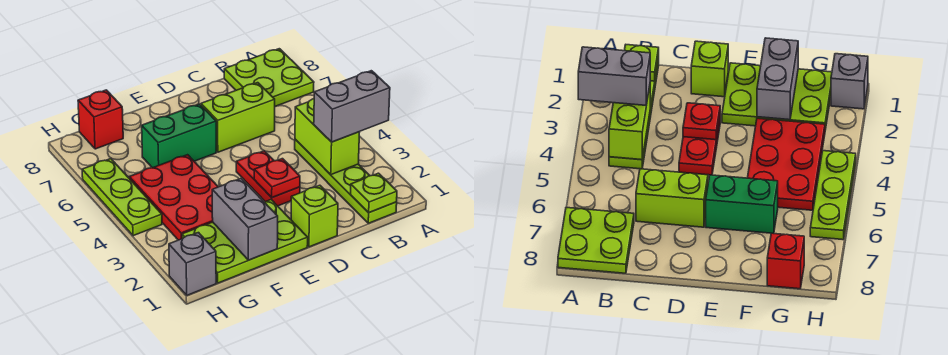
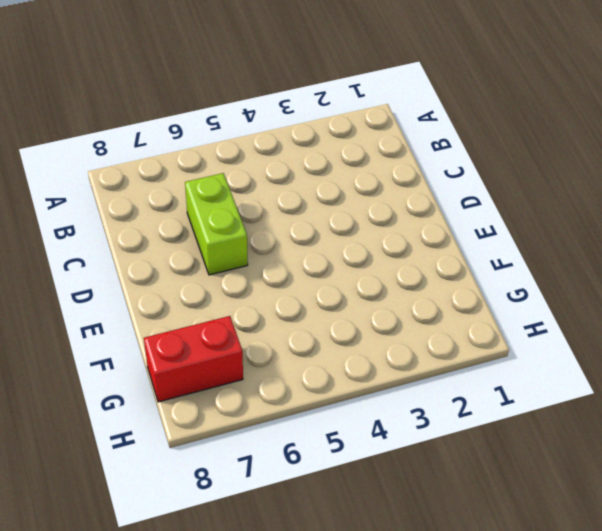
red 1x2 brick [144,316,243,402] -> red 1x1 brick [78,90,123,149]
none -> lime 2x2 plate [224,49,314,106]
none -> lime 1x4 plate [295,139,397,223]
none -> lime 1x1 brick [291,185,338,247]

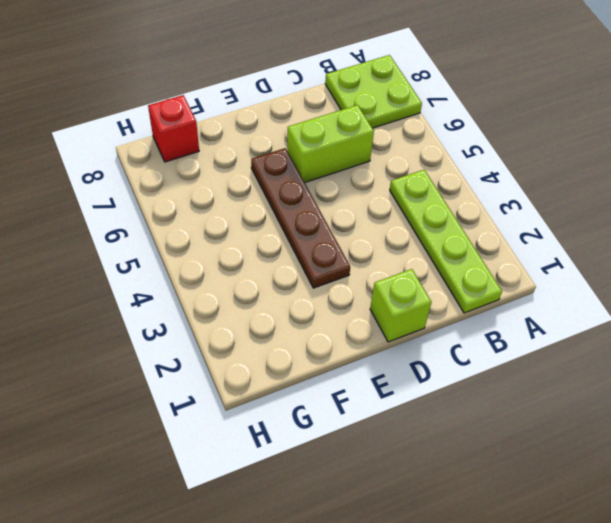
brown 1x4 plate [251,148,350,288] -> green 1x2 brick [142,104,216,168]
none -> red 1x2 plate [236,151,300,206]
none -> lime 2x3 plate [182,200,308,283]
none -> red 2x3 plate [129,155,218,240]

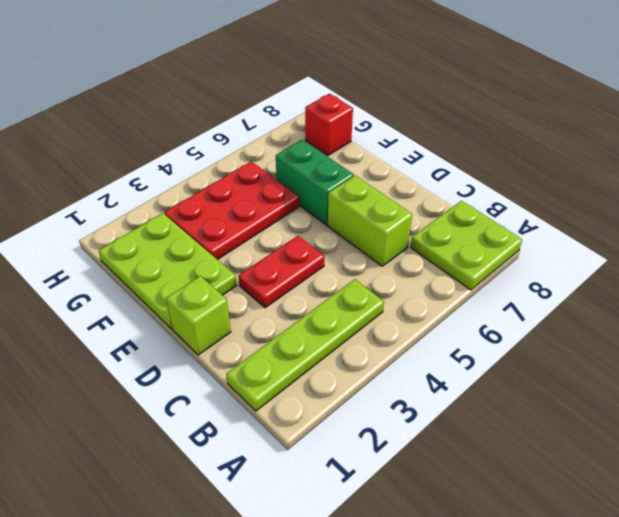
none -> grey 1x1 brick [169,233,216,295]
none -> lime 1x3 plate [82,159,162,236]
none -> lime 1x1 plate [350,173,397,213]

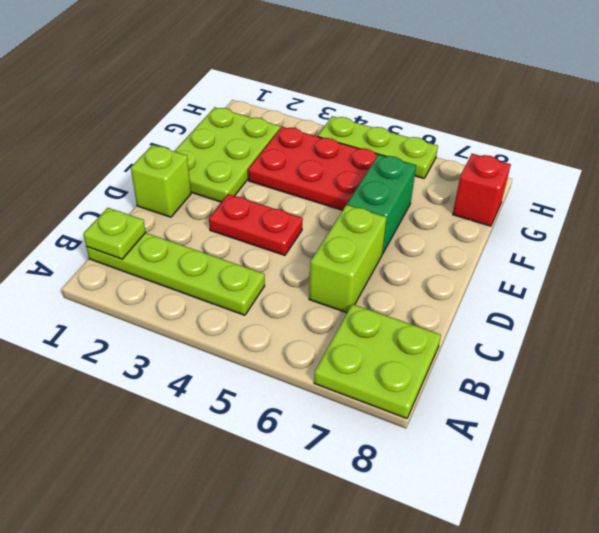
none -> grey 1x1 brick [169,233,216,295]
none -> lime 1x2 brick [295,99,360,175]
none -> red 1x1 plate [254,159,300,197]

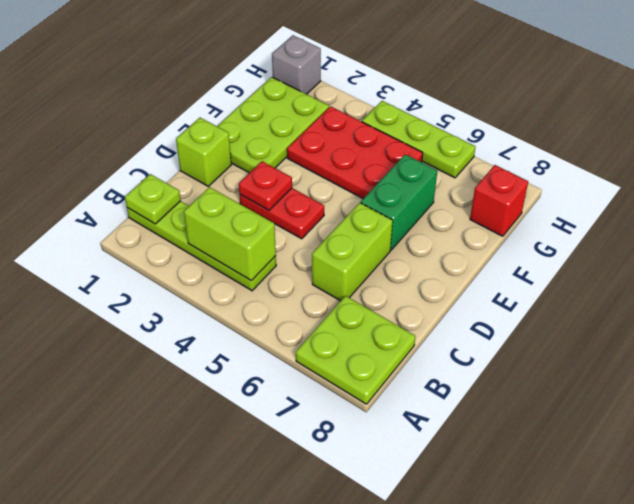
none -> grey 1x2 brick [212,178,278,260]
none -> grey 1x2 brick [314,71,390,142]

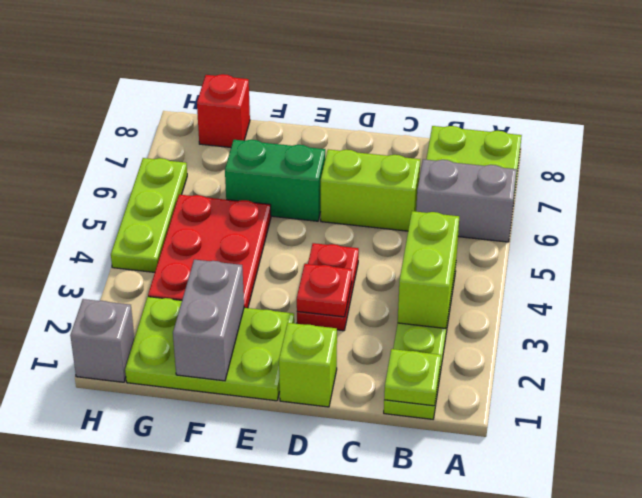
grey 1x2 brick [416,159,517,242] -> grey 1x2 brick moved to [314,71,390,142]

